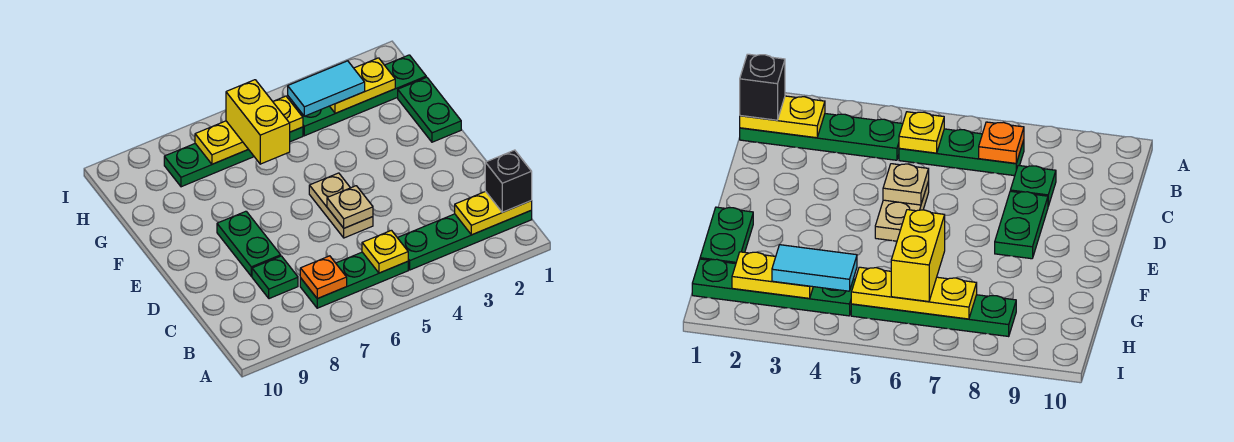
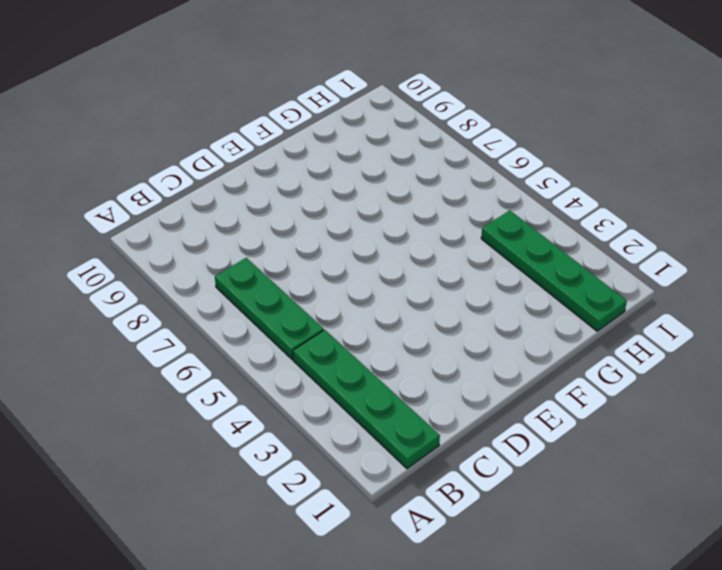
none -> green 1x1 plate [252,256,298,299]
none -> tan 1x2 plate [309,173,373,238]
none -> green 1x2 plate [217,211,281,276]

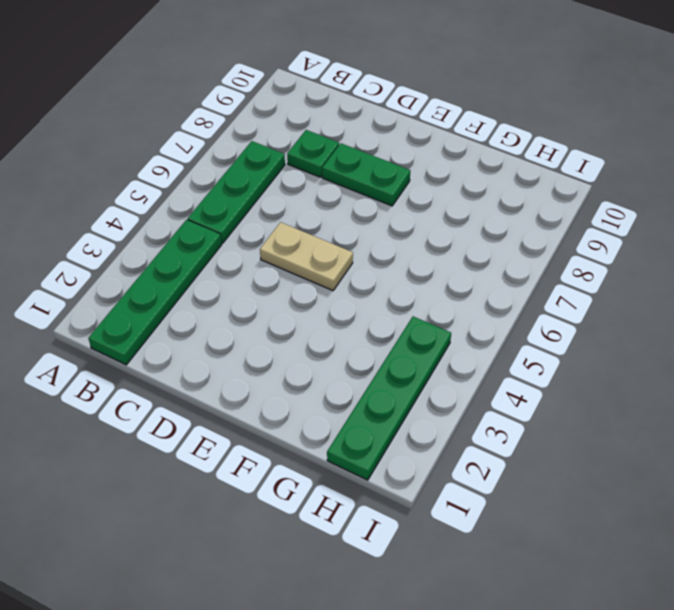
none -> green 1x2 plate [398,77,461,142]
none -> green 1x4 plate [164,127,303,187]
none -> yellow 1x2 plate [455,191,532,235]

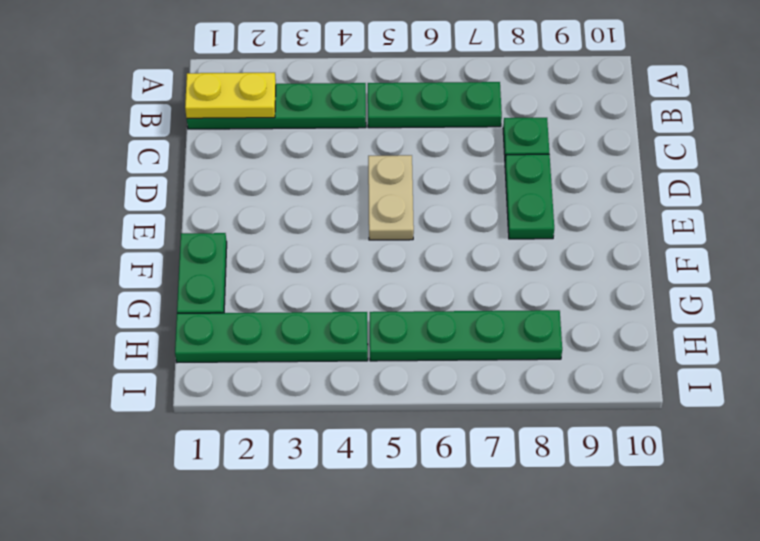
none -> yellow 1x1 plate [362,230,408,273]
none -> orange 1x1 plate [300,256,347,299]
none -> tan 1x1 plate [327,186,373,228]

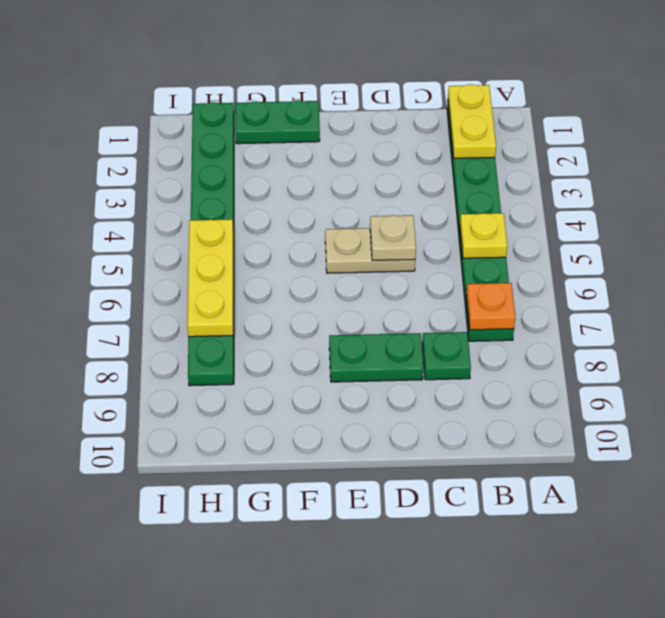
none -> yellow 1x2 plate [330,58,395,113]
none -> black 1x1 brick [485,150,532,212]
none -> yellow 1x2 brick [226,80,290,164]

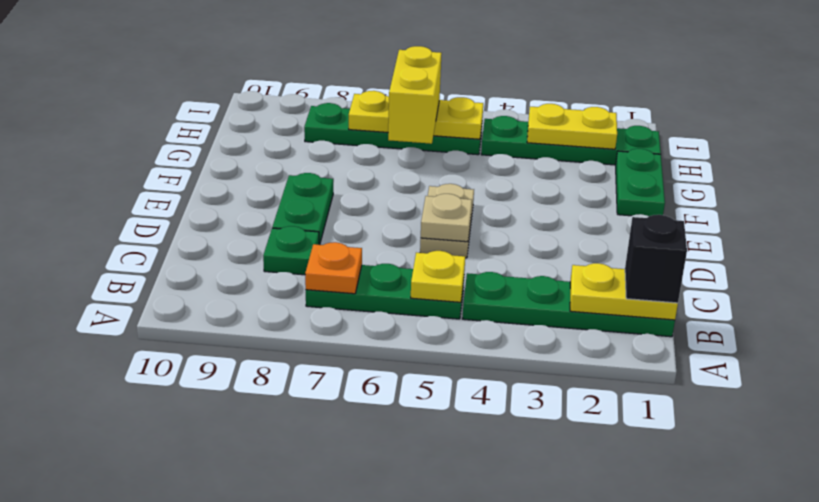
none -> cyan 1x2 tile [288,61,365,116]

